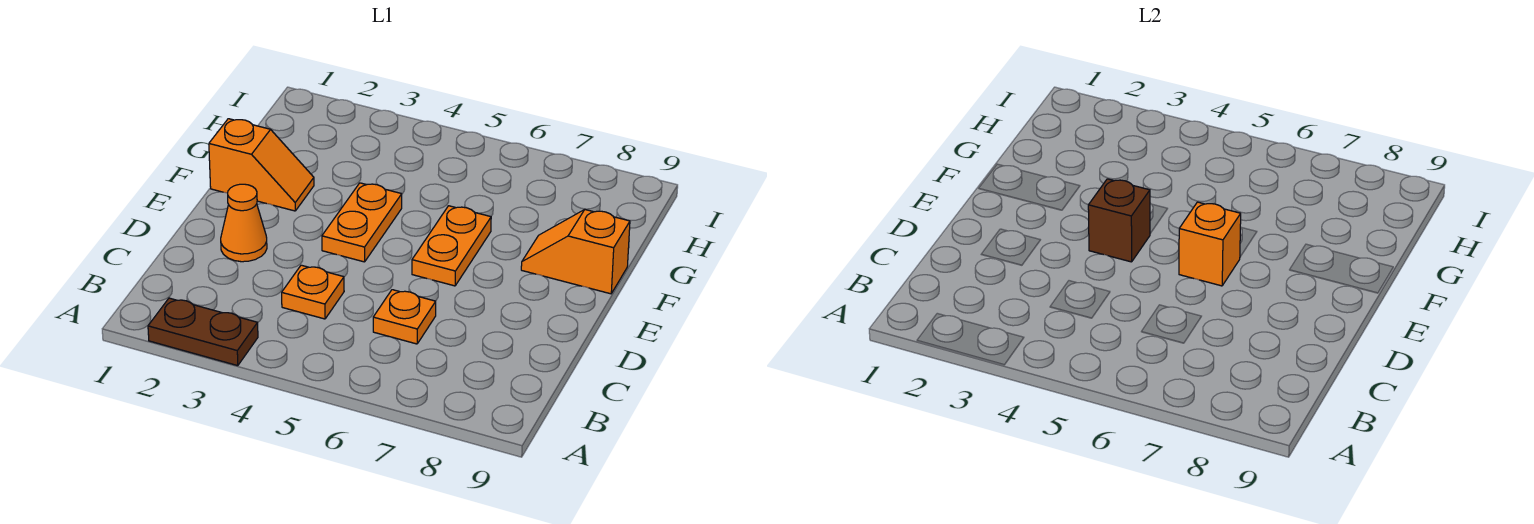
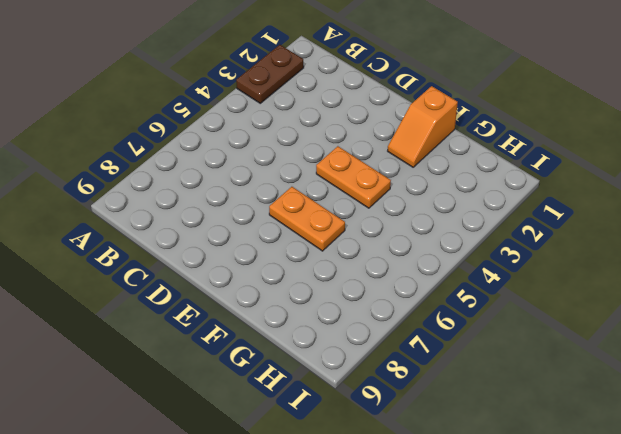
none -> orange 1x1 plate [282,265,344,319]
none -> orange 1x1 plate [373,290,436,344]

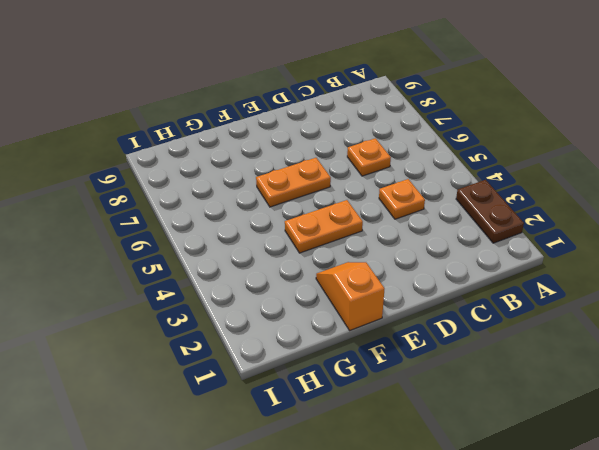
none -> orange 1x1 cone [221,184,267,262]
none -> orange 1x2 slope [521,210,630,294]

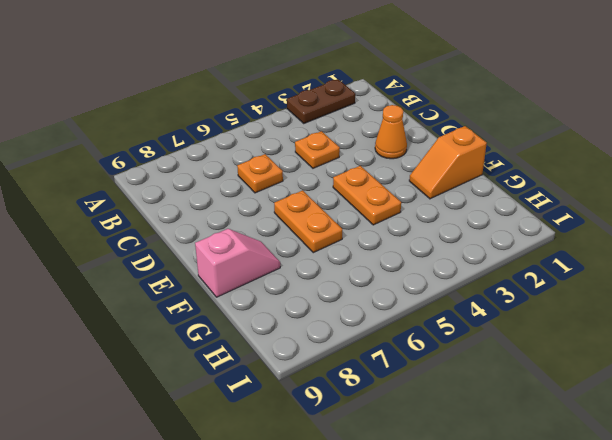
pink 1x2 slope [195,229,280,297] -> orange 1x2 slope [521,210,630,294]
none -> brown 1x1 brick [1088,179,1150,262]
none -> orange 1x1 brick [1179,202,1241,286]

